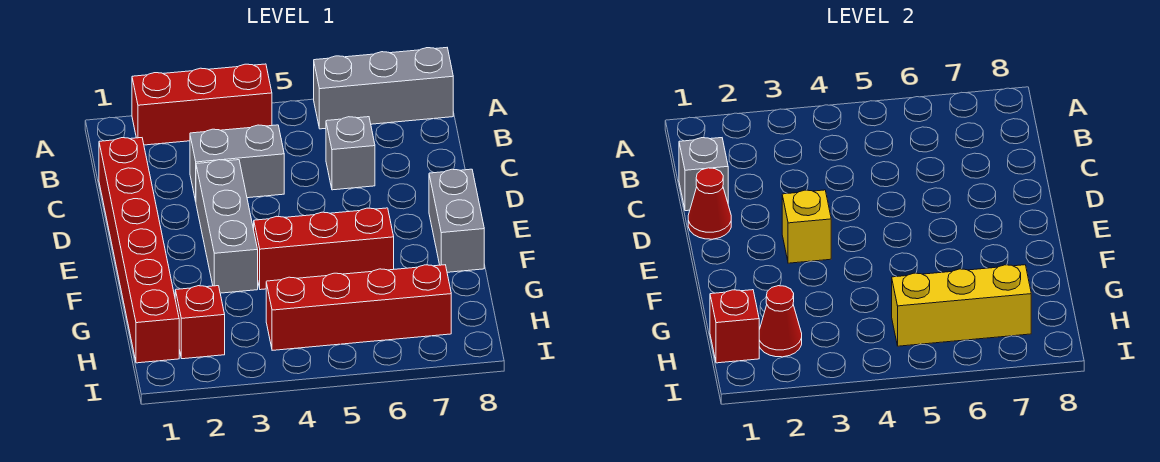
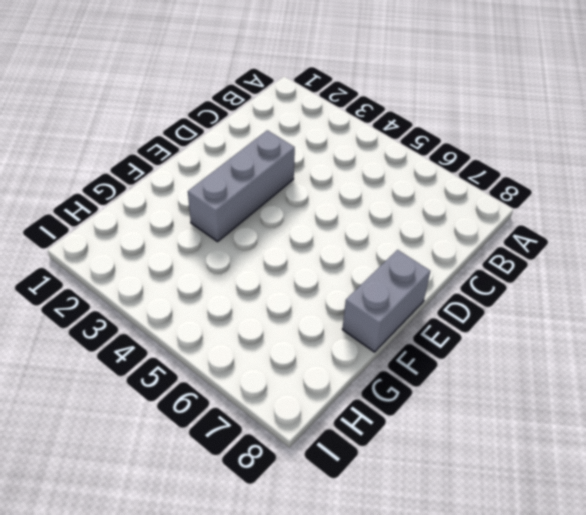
none -> red 1x3 brick [132,64,272,145]
none -> grey 1x3 brick [314,48,453,129]
none -> red 1x6 brick [99,138,179,363]

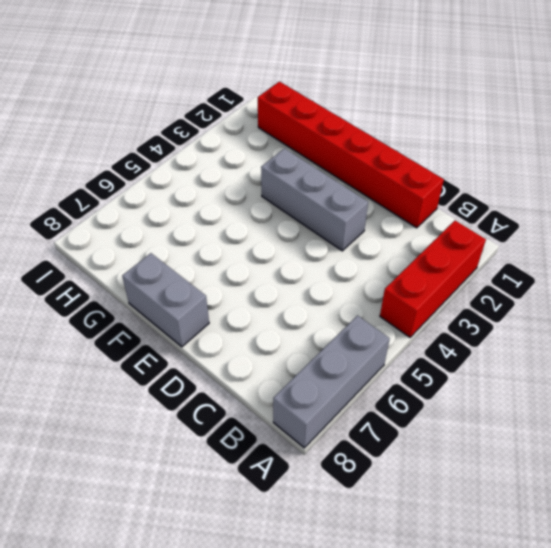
none -> grey 1x2 brick [190,125,284,201]
none -> grey 1x1 brick [326,117,375,190]
none -> red 1x3 brick [254,208,394,290]

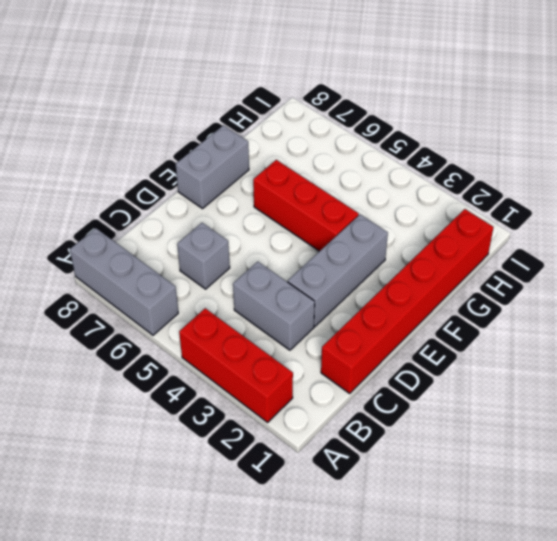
none -> red 1x1 brick [175,286,225,359]
none -> red 1x4 brick [266,265,451,350]
none -> grey 1x1 brick [679,138,728,211]

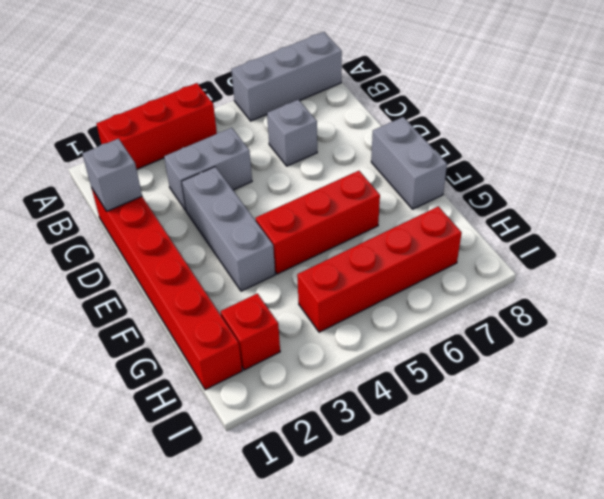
none -> red 1x1 cone [688,168,731,239]
none -> yellow 1x1 brick [782,190,831,263]
none -> red 1x1 brick [710,290,759,363]

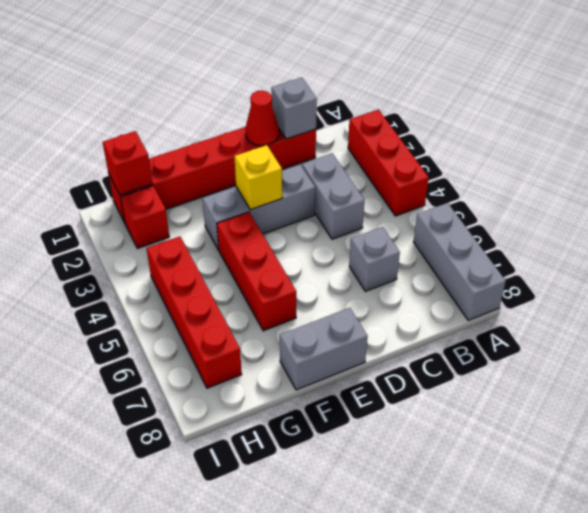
none -> red 1x1 cone [759,286,802,357]
none -> yellow 1x3 brick [892,265,1031,346]

